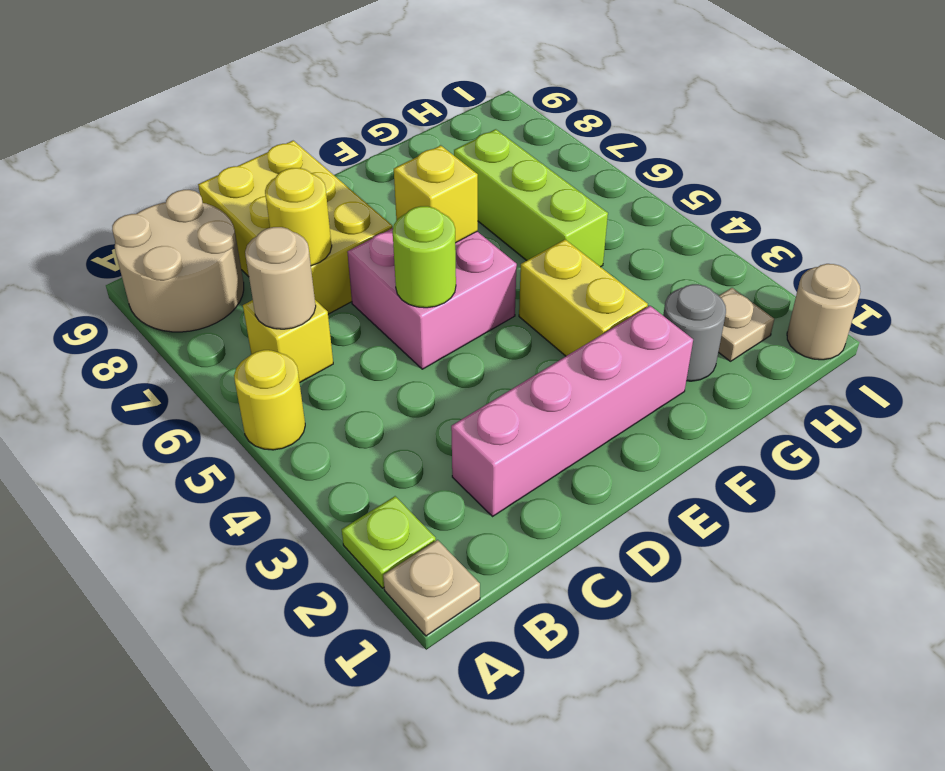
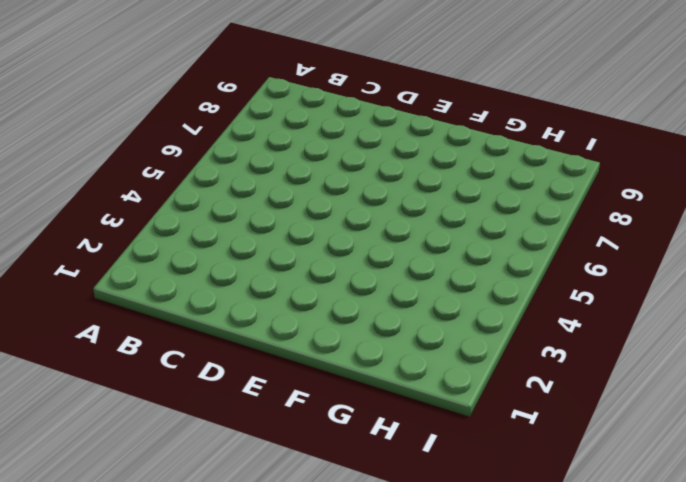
none -> tan 1x1 plate [383,540,480,636]
none -> lime 1x1 plate [342,496,436,588]
none -> yellow 1x1 round brick [234,350,305,450]

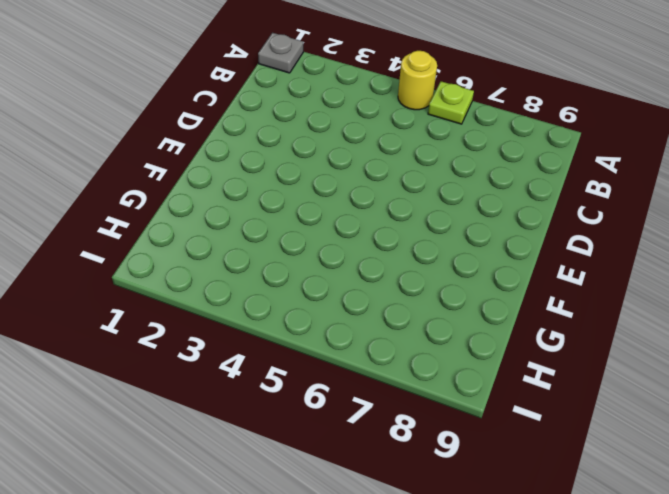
grey 1x1 plate [258,33,303,73] -> tan 1x1 plate [383,540,480,636]
lime 1x1 plate [428,81,474,124] -> lime 1x1 plate moved to [342,496,436,588]
none -> tan 2x2 round brick [112,190,244,332]
none -> yellow 1x1 brick [243,300,333,382]
none -> pink 1x4 brick [451,306,693,516]

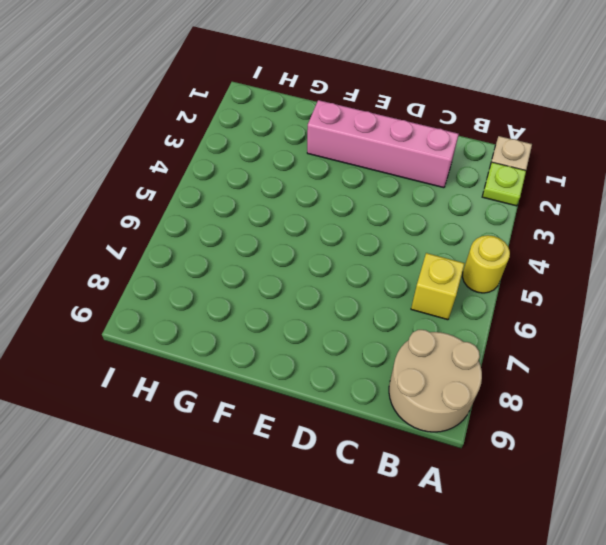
none -> yellow 2x3 brick [198,141,393,314]
none -> pink 2x2 brick [347,228,517,369]
none -> yellow 1x2 brick [519,240,648,356]

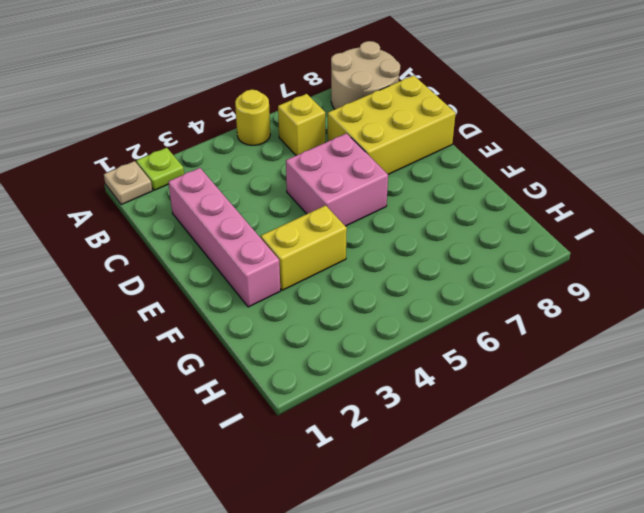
none -> grey 1x1 round brick [663,284,726,381]
none -> lime 1x3 brick [454,129,608,267]
none -> tan 1x1 plate [719,288,774,361]

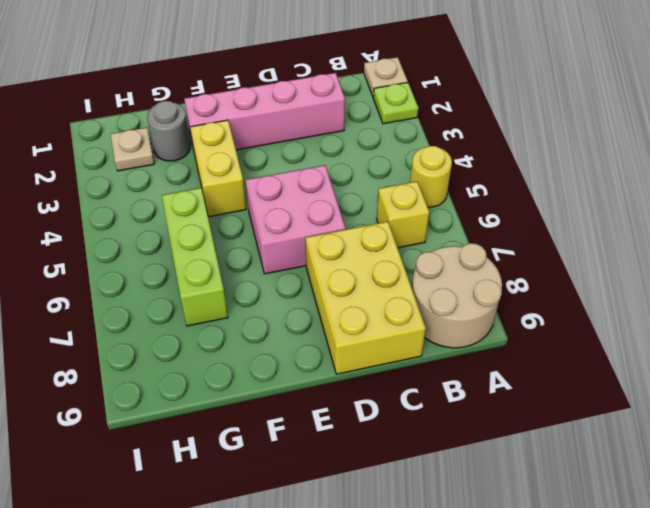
none -> tan 1x1 round brick [787,264,861,360]
none -> tan 1x1 round brick [245,227,316,329]
none -> yellow 1x1 round brick [265,168,332,266]

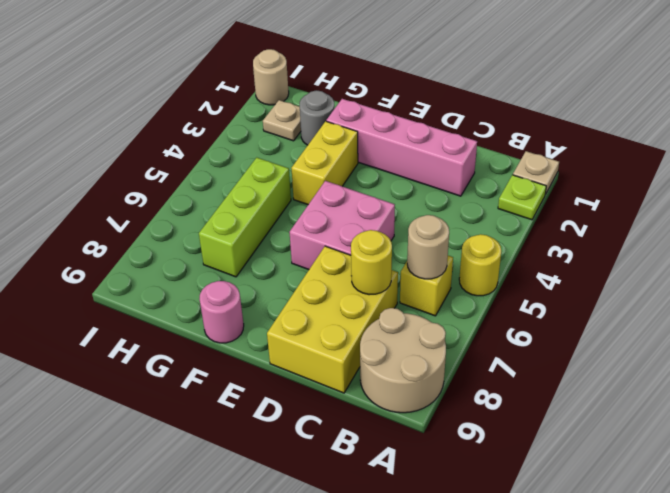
pink 1x1 round brick [200,281,244,343] -> none
none -> lime 1x1 round brick [393,206,456,308]
none -> yellow 1x1 brick [394,145,478,243]

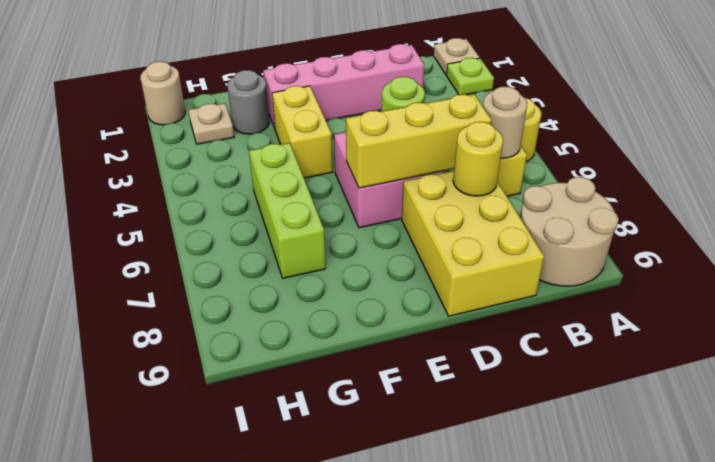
yellow 1x3 brick [346,94,492,188] -> yellow 1x1 brick [394,145,478,243]

